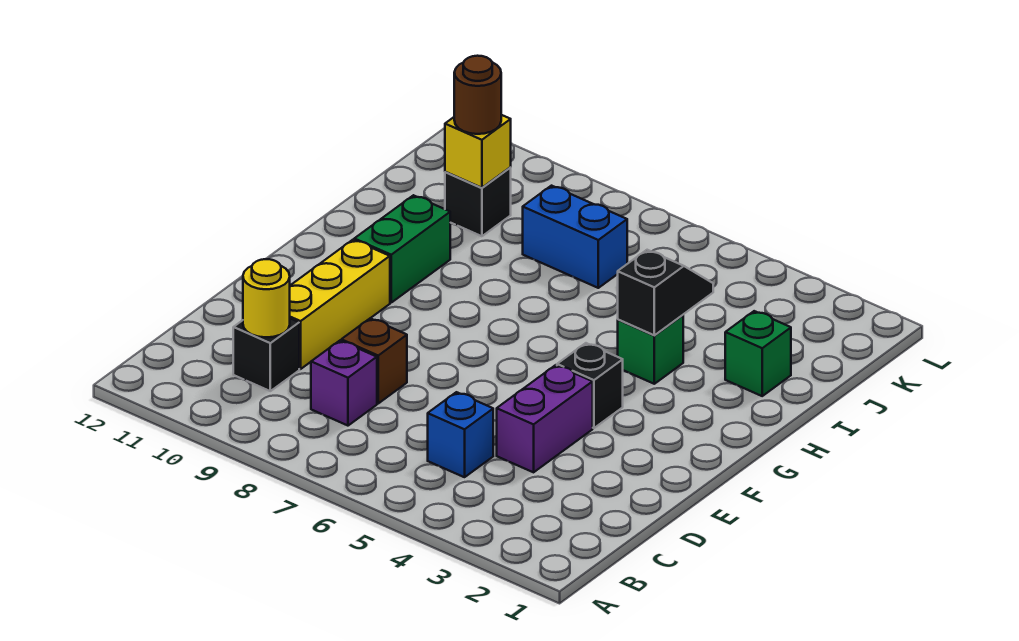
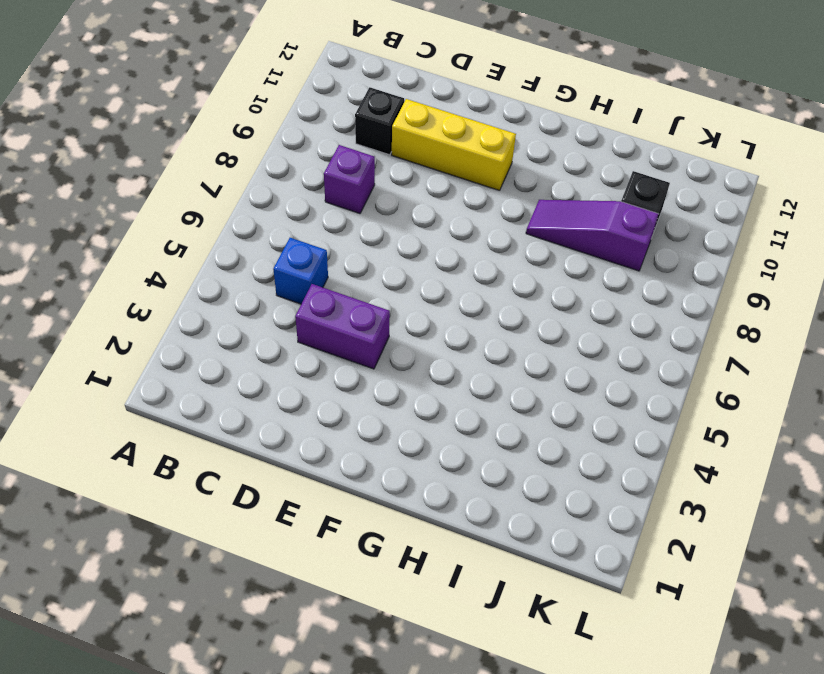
purple 1x3 slope [526,200,658,271] -> none
none -> brown 1x1 brick [341,318,407,403]
none -> black 1x1 brick [557,343,623,428]
none -> green 1x2 brick [354,195,450,303]

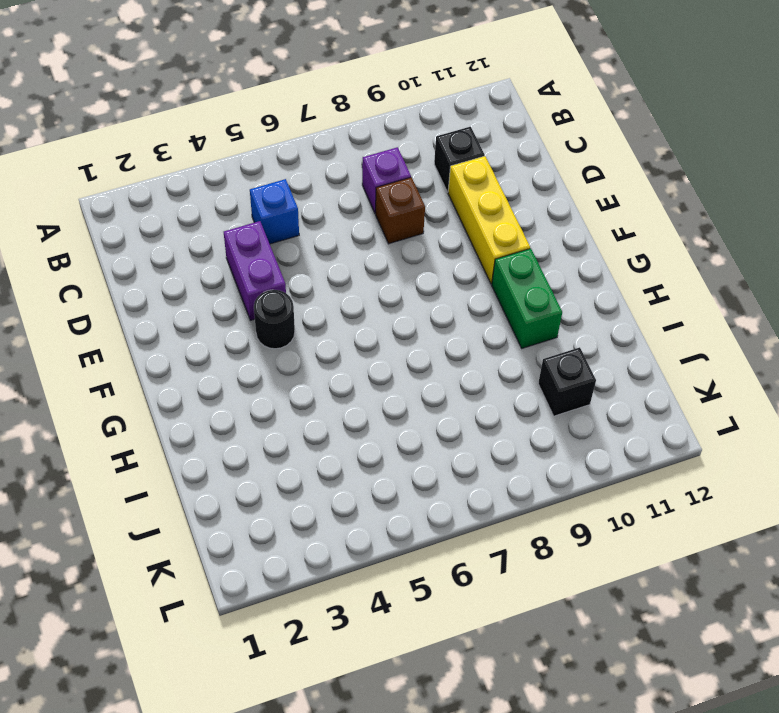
black 1x1 round brick [254,290,295,349] -> black 1x1 brick [557,343,623,428]
none -> green 1x1 brick [618,315,683,384]
none -> green 1x1 brick [725,311,791,396]
none -> blue 1x2 brick [523,186,627,288]

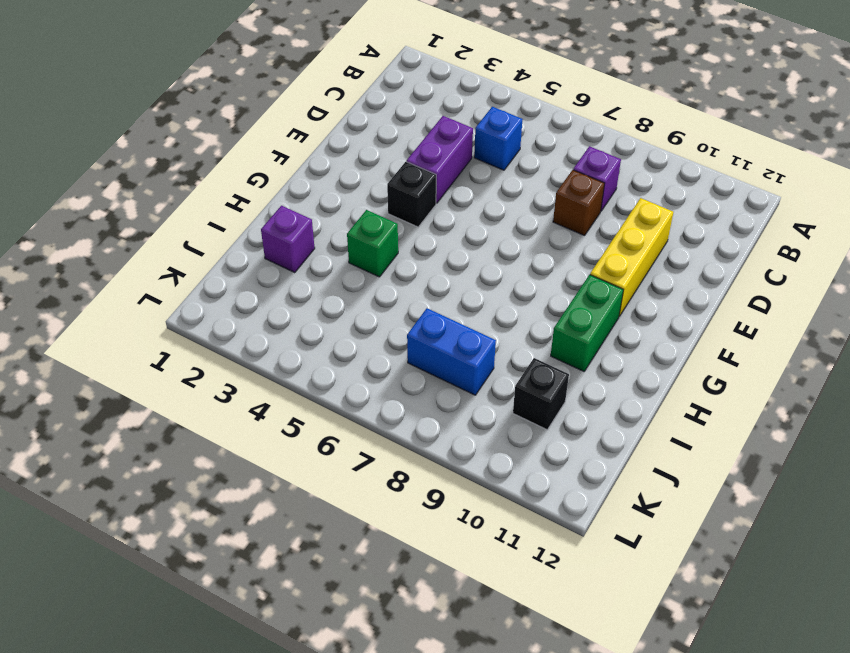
purple 1x1 brick [261,206,315,273] -> green 1x1 brick [725,311,791,396]
none -> black 1x1 brick [233,318,299,391]
none -> yellow 1x1 round brick [243,259,290,337]
none -> black 1x2 slope [618,250,713,335]

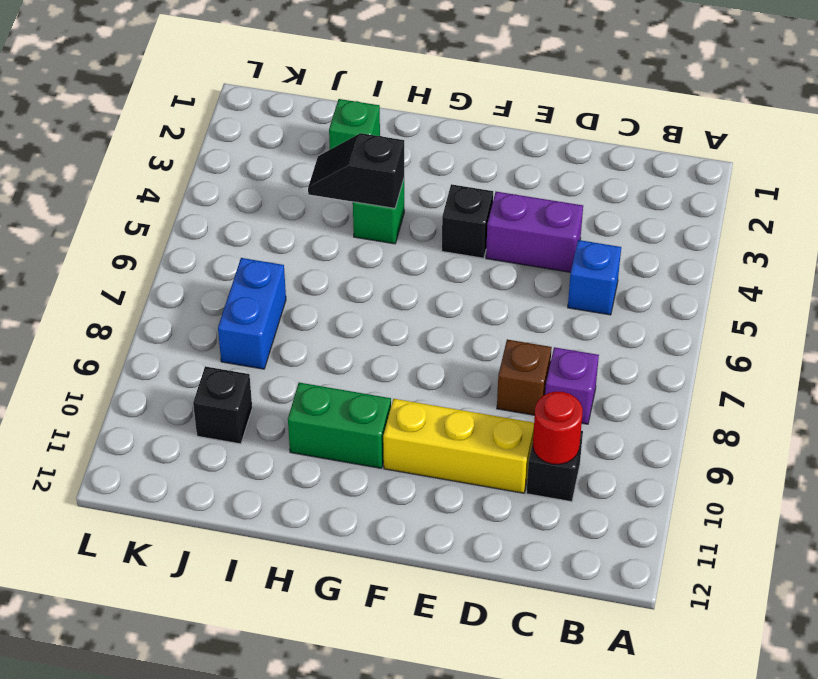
red 1x1 round brick [533,392,583,464] -> yellow 1x1 round brick [243,259,290,337]
none -> yellow 1x1 brick [445,115,511,188]
none -> brown 1x1 round brick [454,56,501,134]

